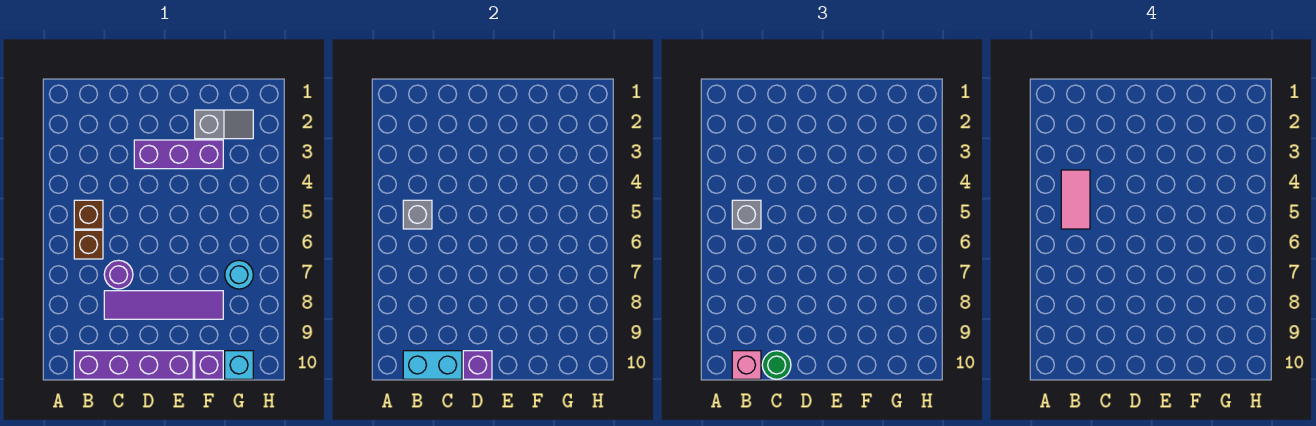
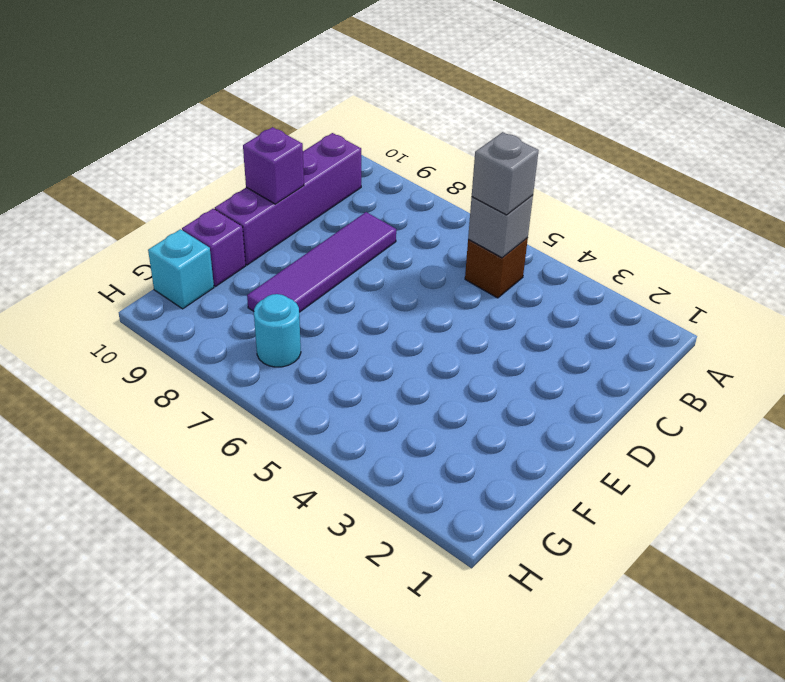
none -> brown 1x1 brick [74,230,103,259]
none -> purple 1x1 round brick [104,260,133,289]
none -> purple 1x3 brick [134,140,223,169]

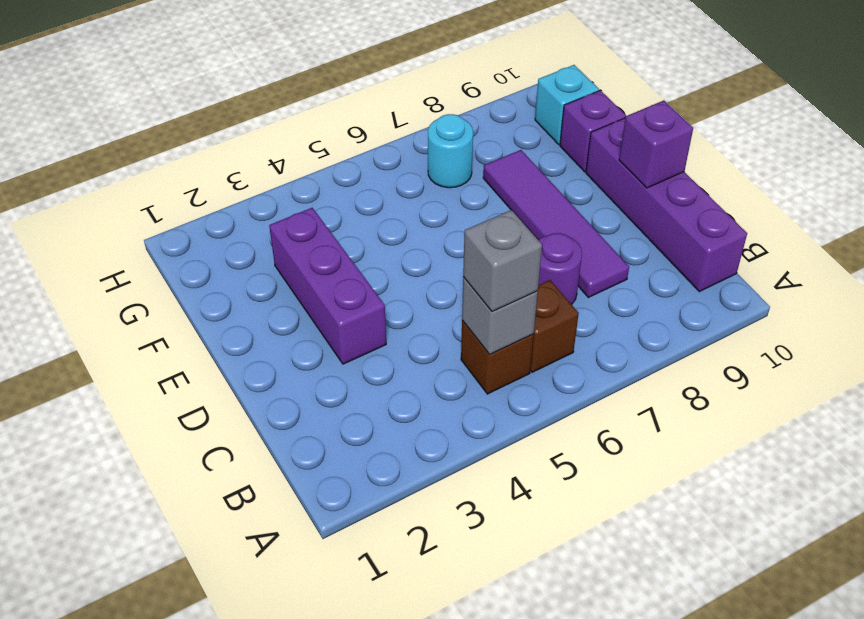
none -> grey 1x2 slope [195,110,253,139]
none -> cyan 1x2 brick [403,351,462,379]
none -> pink 1x1 brick [732,351,761,379]

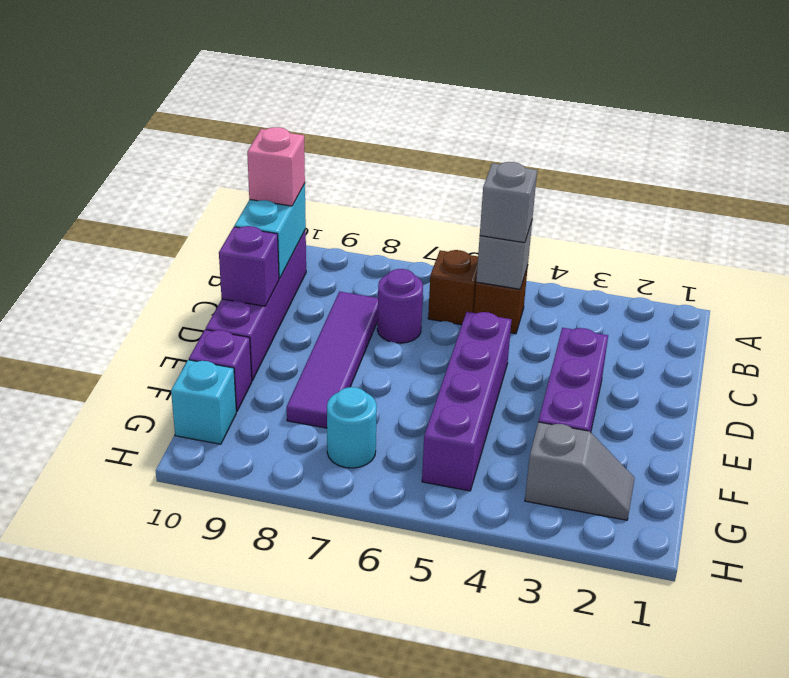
purple 1x4 brick [422,312,512,491] -> none
grey 1x2 slope [525,422,635,520] -> grey 1x2 slope turned to [195,110,253,139]
none -> green 1x1 round brick [762,351,791,379]
none -> pink 1x2 tile [1061,170,1090,229]

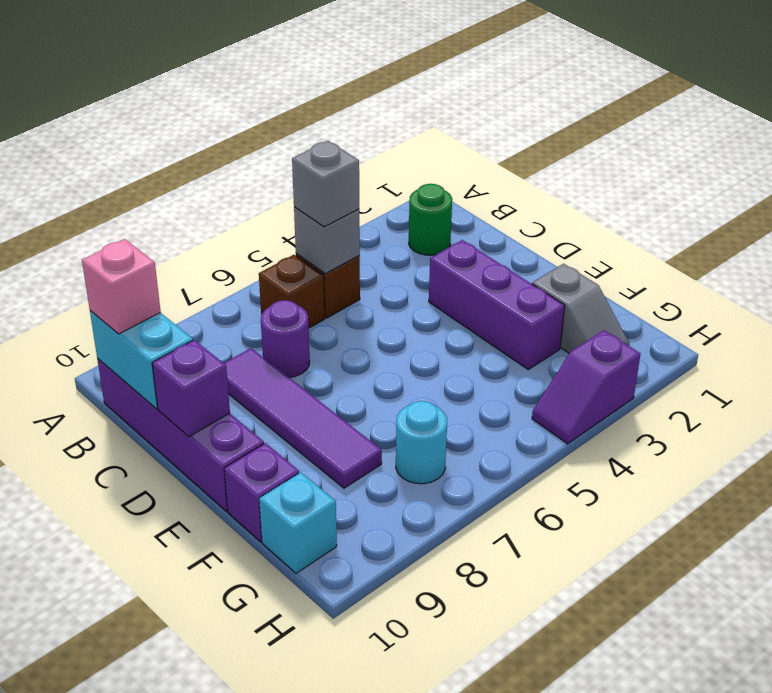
green 1x1 round brick [409,184,452,255] -> green 1x1 round brick moved to [762,351,791,379]
purple 1x2 slope [532,330,640,444] -> none
none -> pink 1x2 tile [1061,170,1090,229]

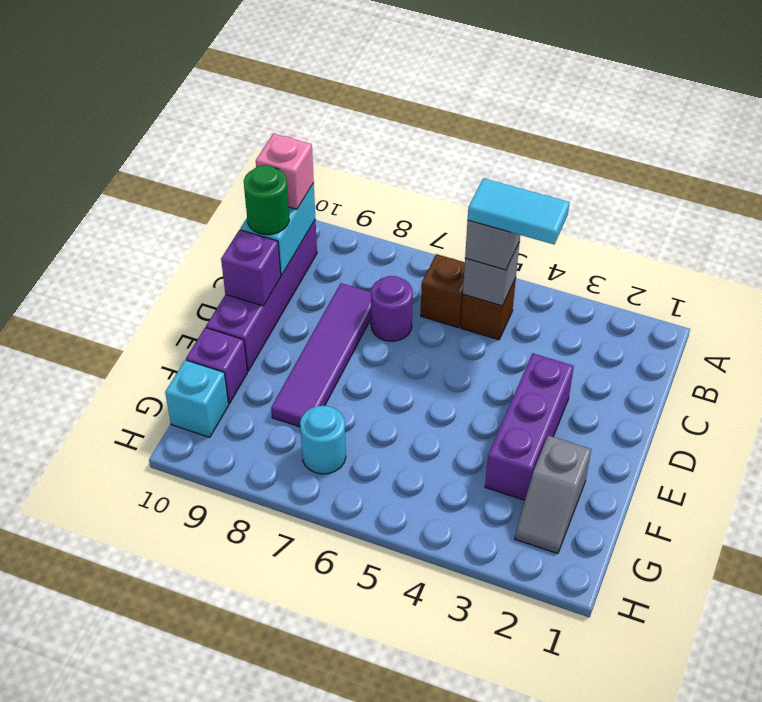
cyan 1x2 tile [468,178,570,244] -> pink 1x2 tile [1061,170,1090,229]

